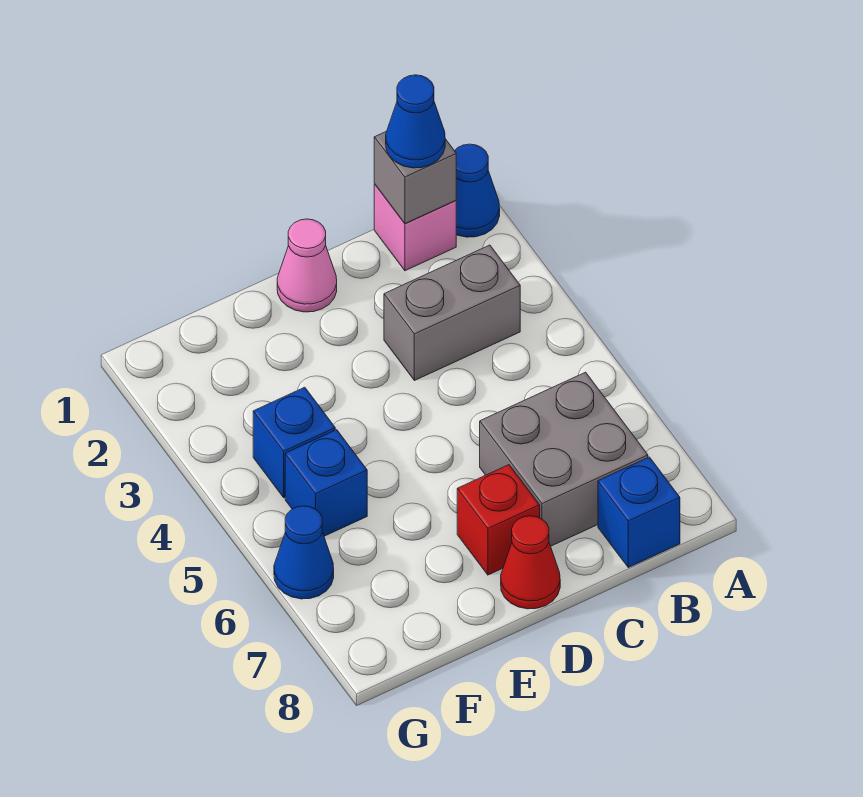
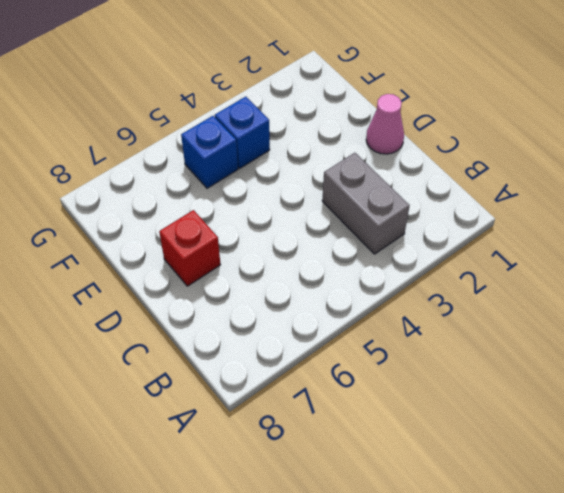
none -> blue 1x1 cone [455,144,500,237]
none -> pink 1x1 brick [374,184,456,271]
none -> grey 2x2 brick [480,372,648,546]

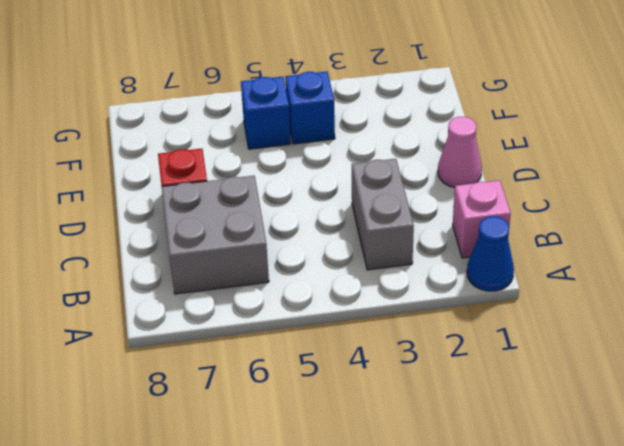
none -> blue 1x1 brick [598,457,680,567]
none -> red 1x1 cone [501,516,560,609]
none -> blue 1x1 cone [274,506,334,599]

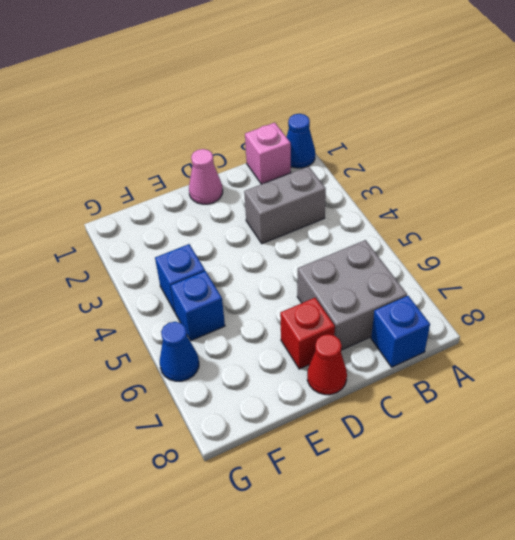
none -> grey 1x1 brick [374,131,456,224]
none -> blue 1x1 cone [386,75,445,168]

